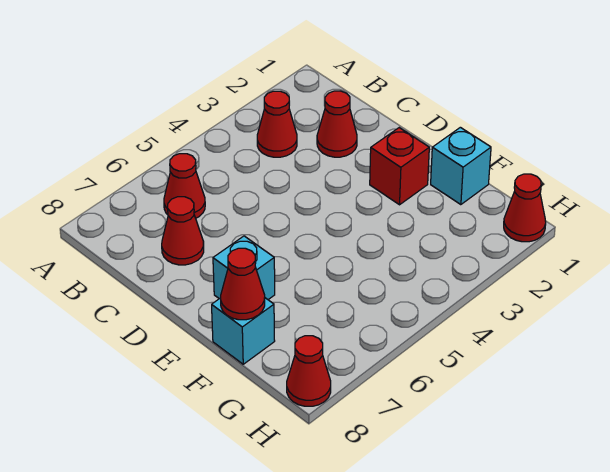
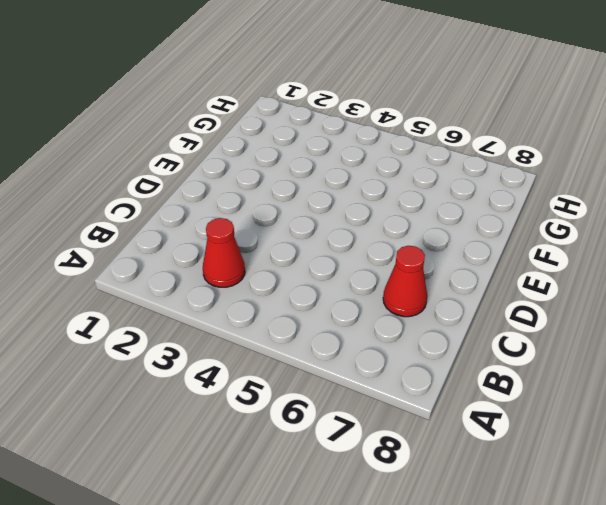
none -> red 1x1 cone [164,154,205,218]
none -> red 1x1 cone [317,91,357,157]

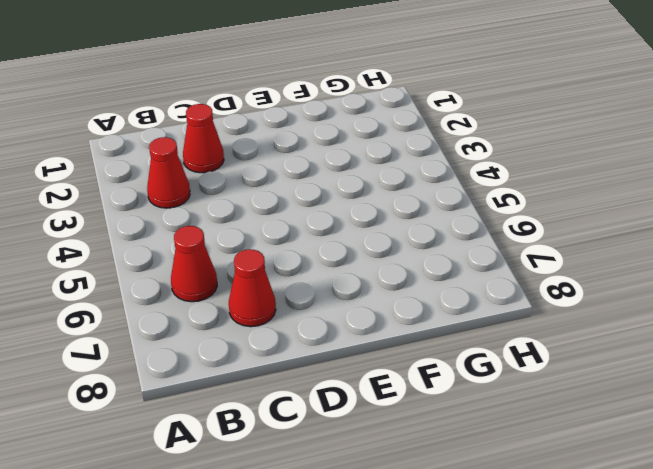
none -> red 1x1 brick [370,128,429,205]
none -> cyan 1x1 brick [213,236,275,300]

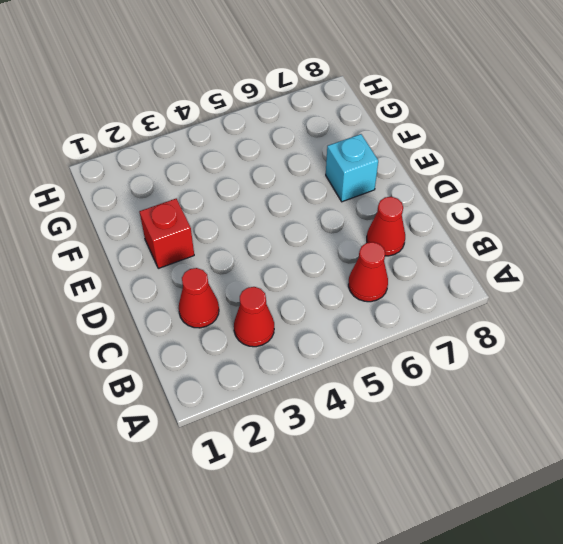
none -> cyan 1x1 brick [431,127,491,205]
none -> cyan 1x1 brick [212,298,275,364]

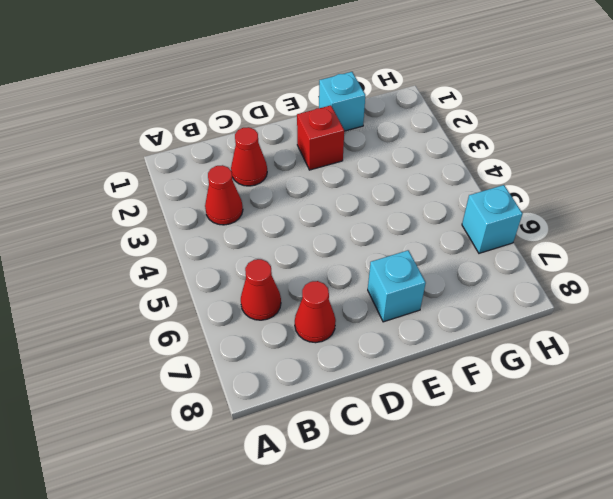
cyan 1x1 brick [462,185,522,253] -> cyan 1x1 brick moved to [212,298,275,364]
none -> red 1x1 cone [504,174,546,242]
none -> red 1x1 cone [287,336,331,406]

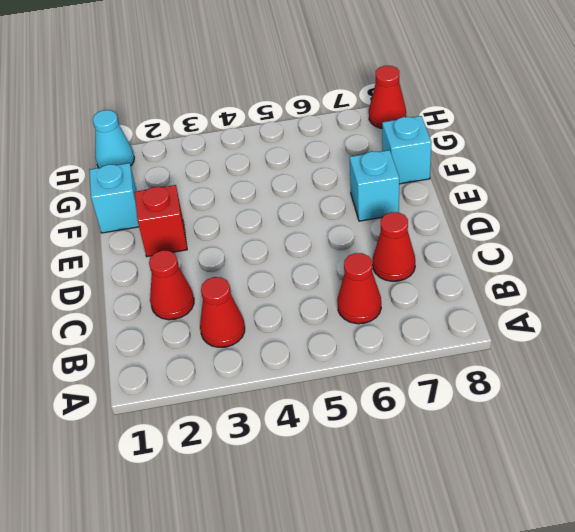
cyan 1x1 cone [93,110,134,168] -> red 1x1 cone [504,174,546,242]
none -> red 1x1 cone [221,248,265,320]

